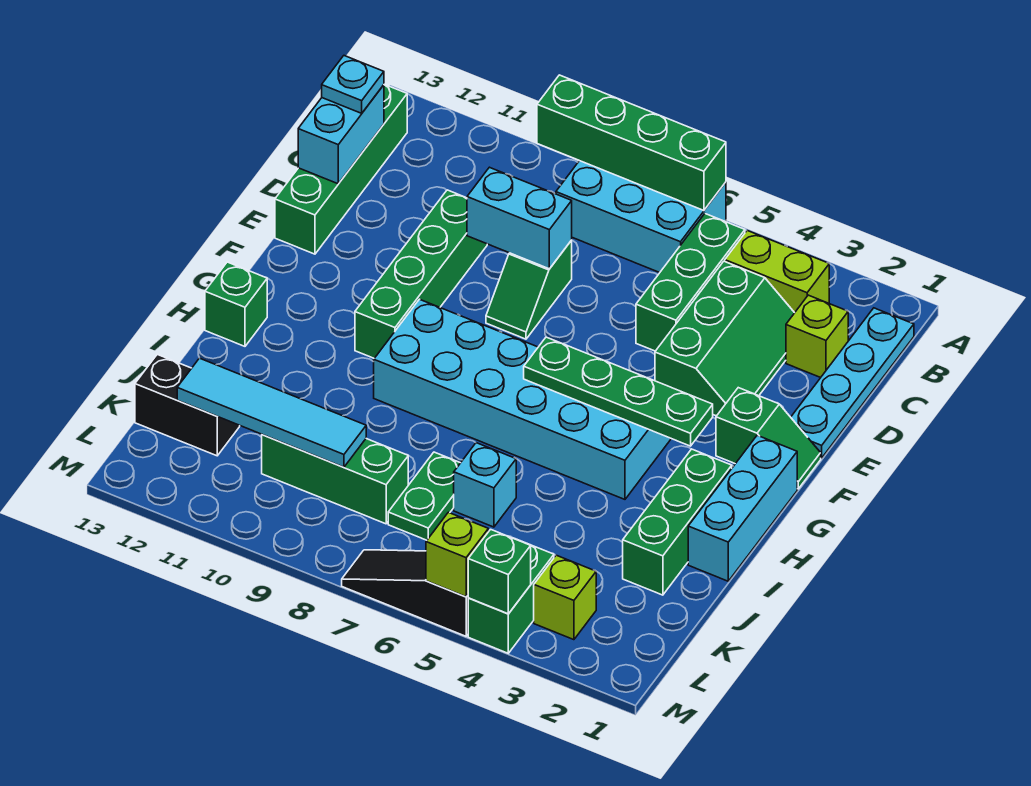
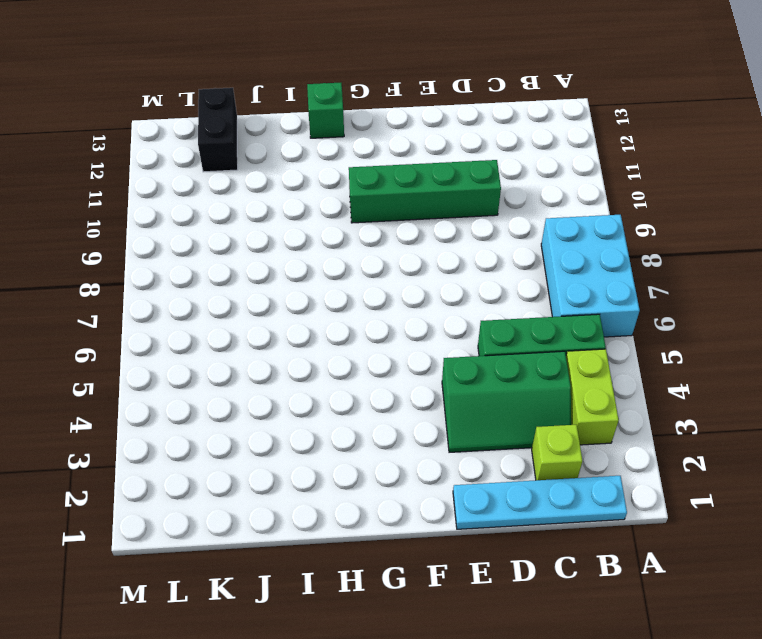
none -> green 1x4 brick [275,84,407,254]
none -> green 1x2 slope [486,240,572,339]
none -> green 1x2 slope [716,388,821,489]

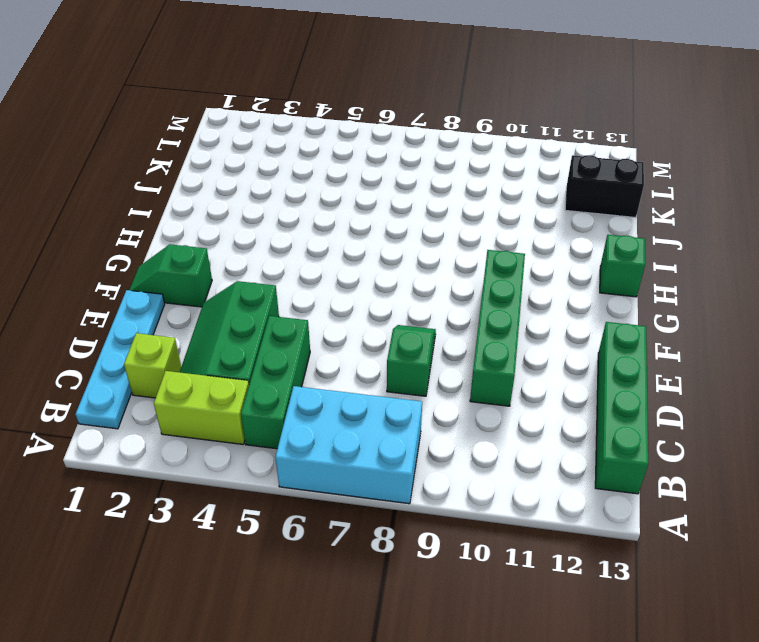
none -> cyan 1x3 brick [688,435,797,581]
none -> cyan 2x6 brick [374,299,671,499]
none -> green 1x3 brick [623,449,732,595]

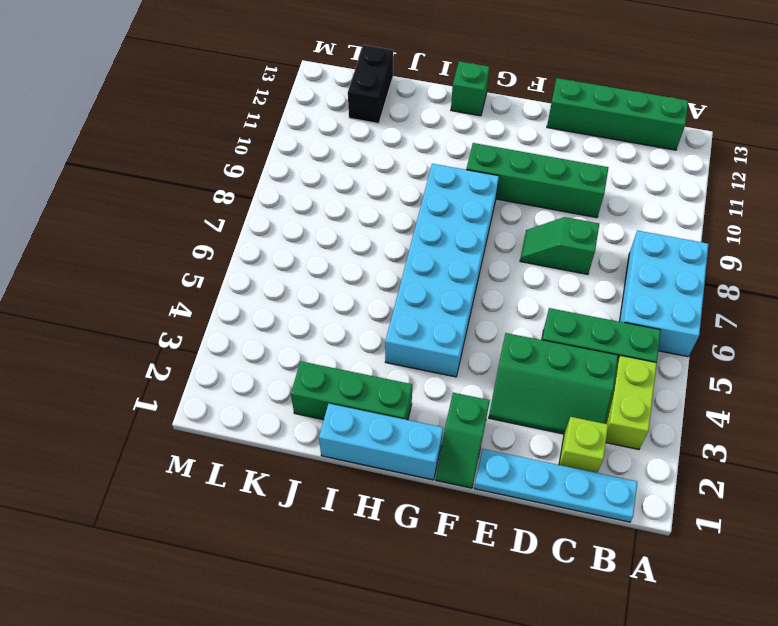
none -> cyan 1x1 brick [454,443,516,527]
none -> green 1x2 plate [388,452,460,540]
none -> green 1x3 brick [262,435,408,524]

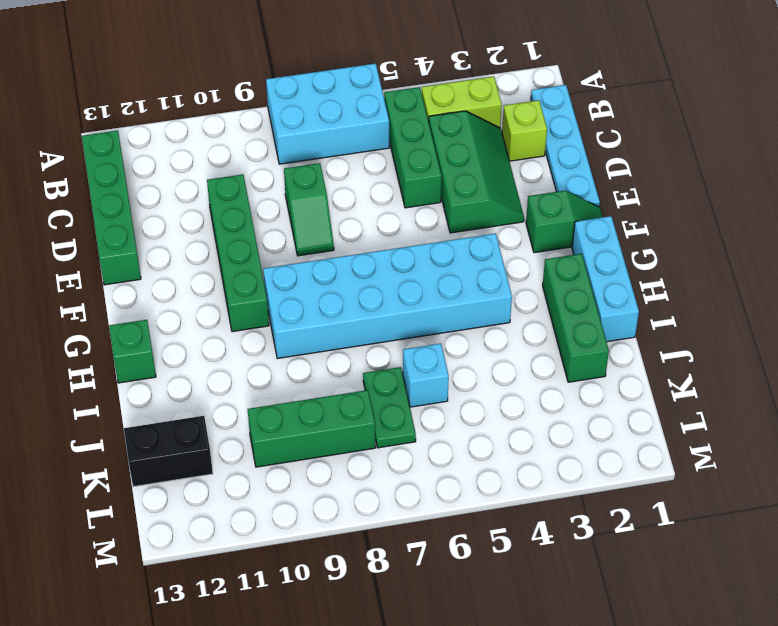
none -> lime 1x1 brick [534,555,596,640]
none -> green 1x2 brick [468,538,554,653]
none -> black 1x3 slope [342,550,468,636]

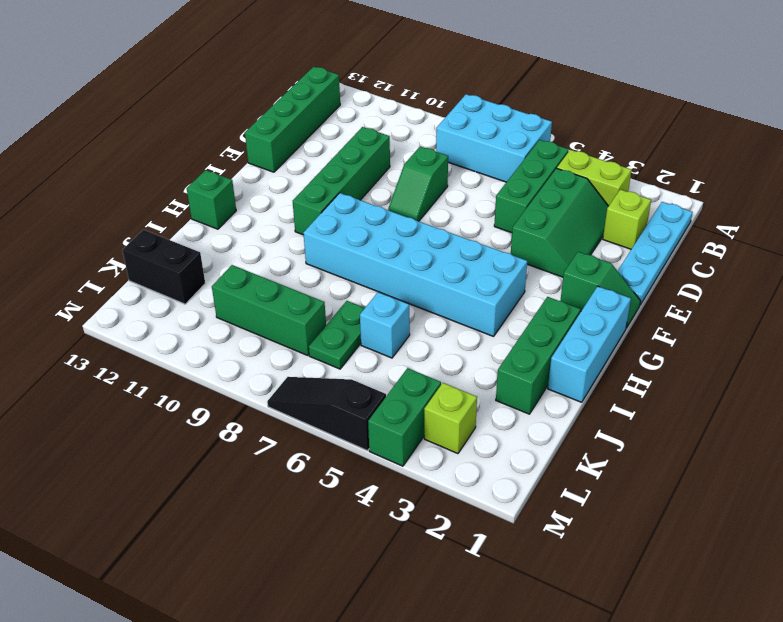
none -> green 1x4 brick [537,75,726,211]
none -> cyan 1x2 brick [298,85,384,184]
none -> cyan 1x2 brick [467,167,572,269]

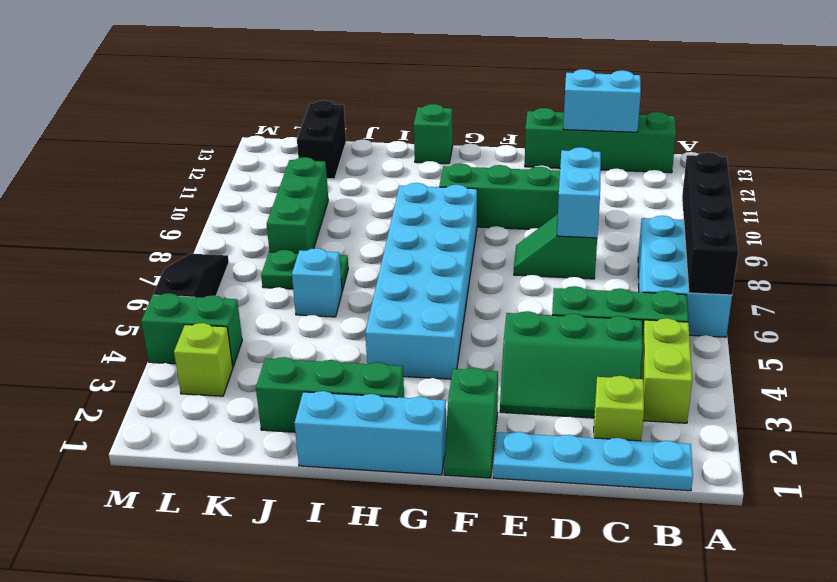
black 1x4 brick [682,152,738,295] -> green 1x4 brick [537,75,726,211]
none -> green 1x4 plate [524,337,713,446]
none -> cyan 1x4 tile [177,358,366,467]
none -> green 1x1 brick [468,529,531,614]

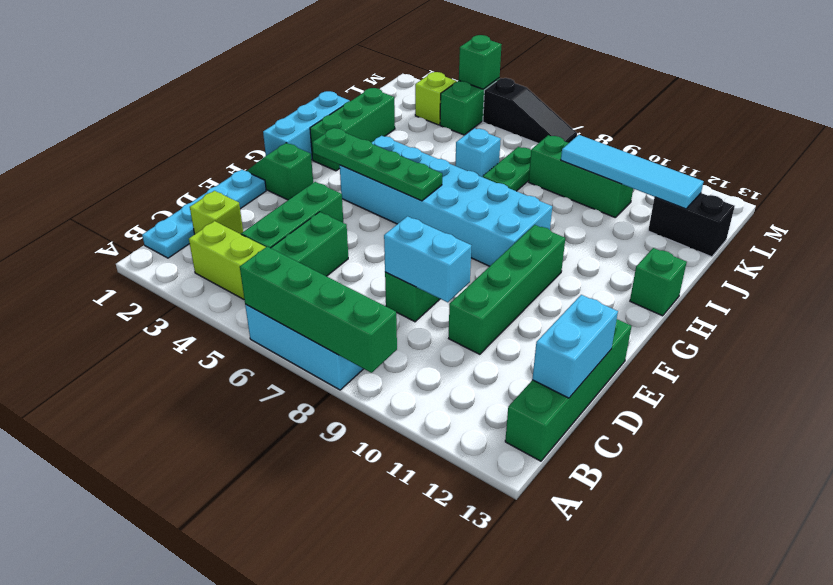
none -> lime 1x1 brick [426,512,488,597]
none -> cyan 1x1 plate [322,56,384,113]

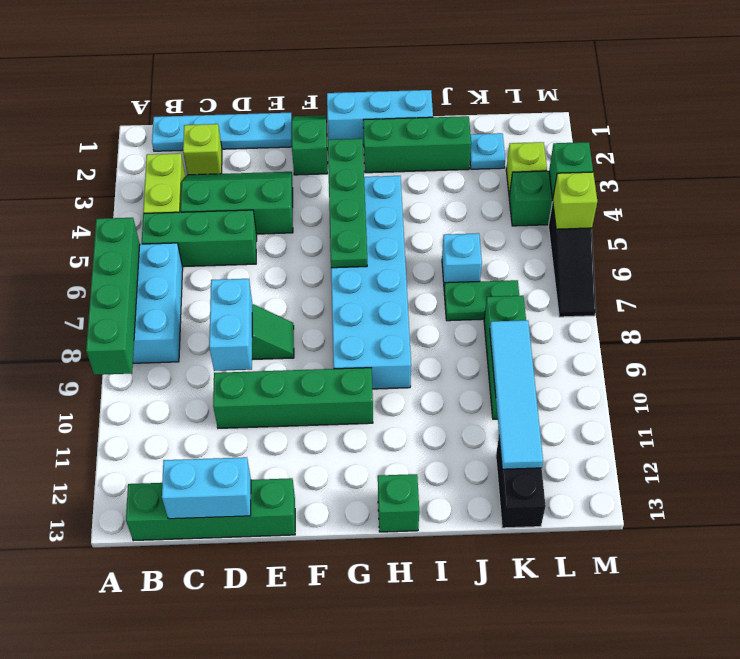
cyan 1x1 plate [470,133,505,169] -> cyan 1x1 plate moved to [322,56,384,113]

